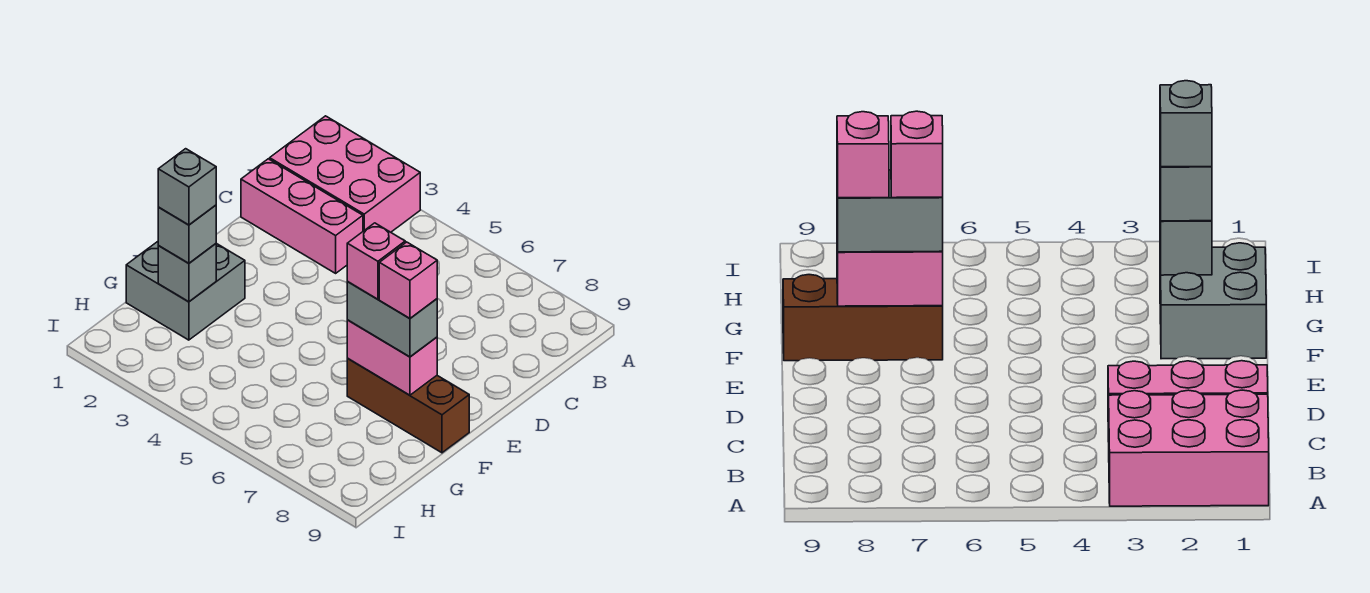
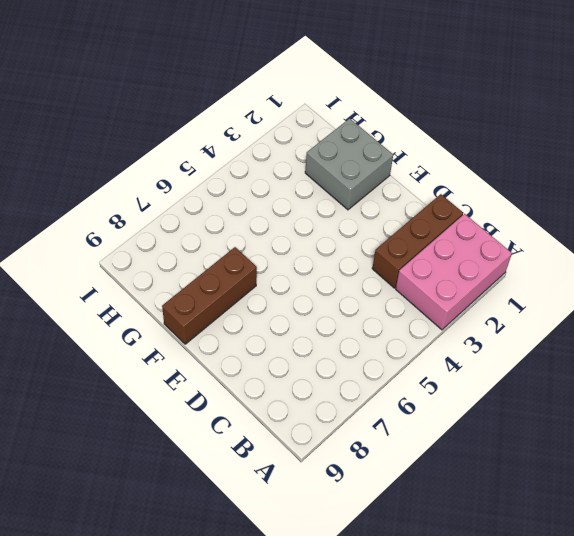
brown 1x3 brick [372,194,463,288] -> pink 1x3 brick [241,159,363,273]
none -> pink 1x2 brick [347,320,437,395]
none -> grey 1x1 brick [158,244,216,302]

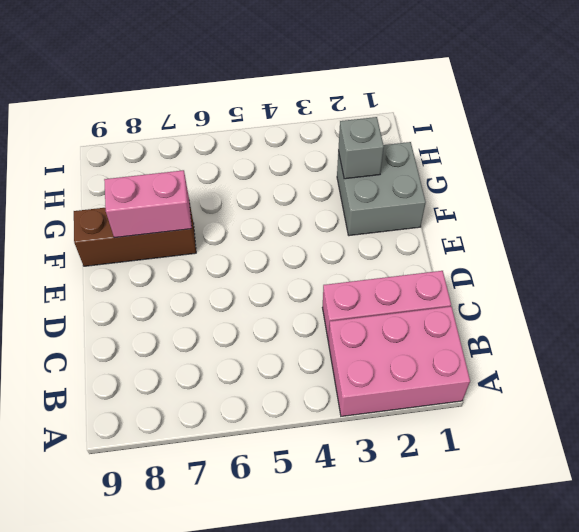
none -> grey 1x2 brick [347,282,437,357]
none -> grey 1x1 brick [158,205,216,263]

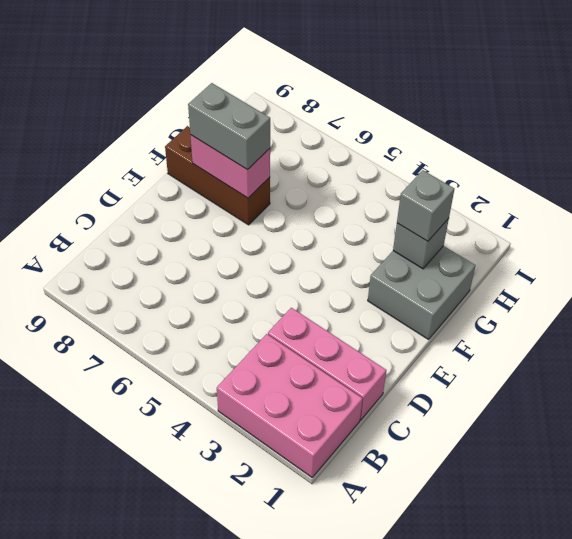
none -> pink 1x1 brick [347,223,405,299]
none -> pink 1x1 brick [379,242,437,318]

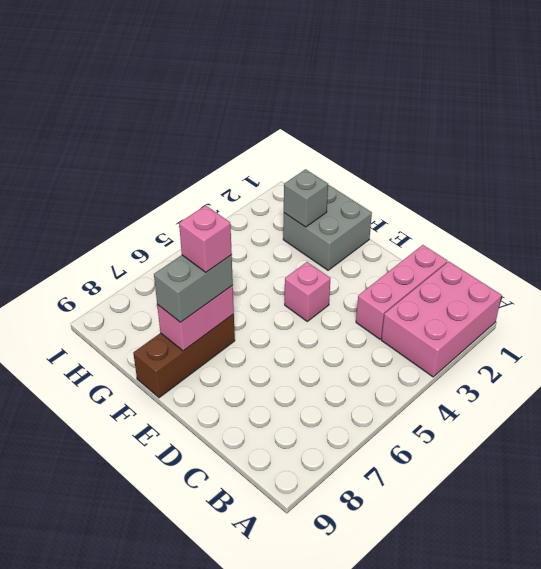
pink 1x1 brick [285,262,331,321] -> pink 1x1 brick moved to [379,242,437,318]
none -> grey 1x1 brick [158,205,216,263]
none -> grey 1x1 brick [158,149,216,225]

